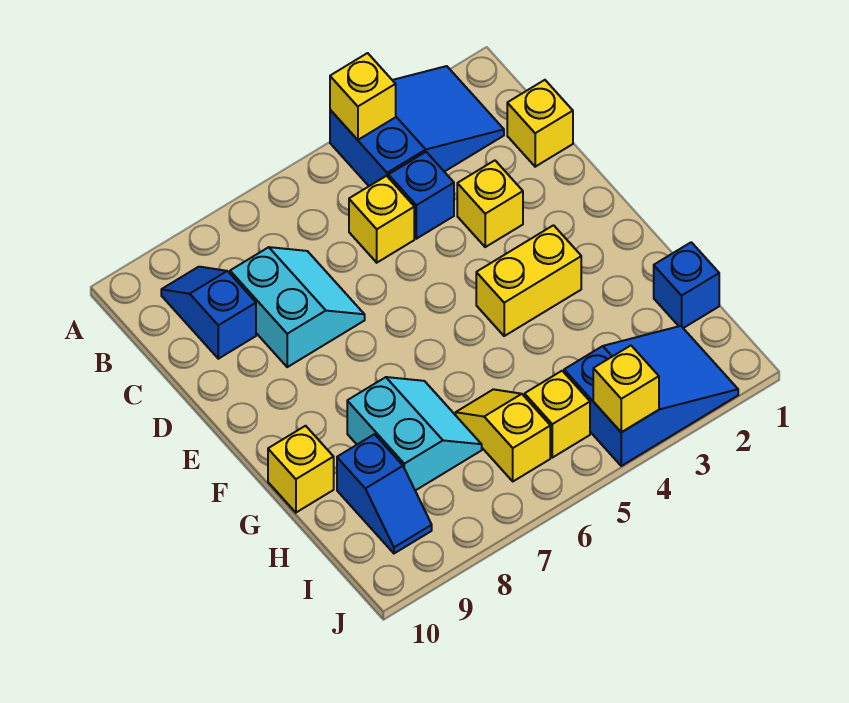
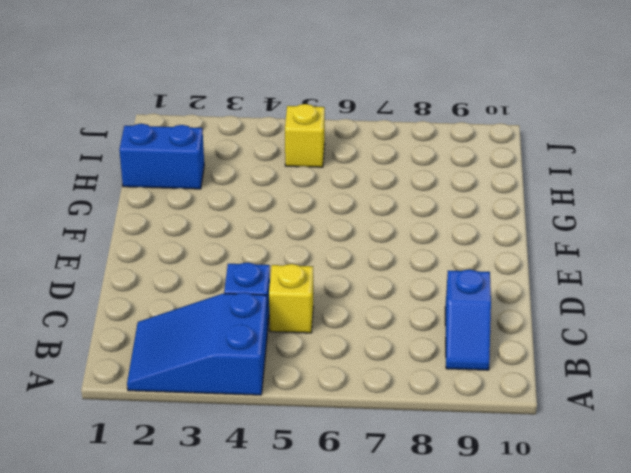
blue 1x2 brick [119,124,204,189] -> blue 1x1 brick [654,242,719,328]
none -> yellow 1x1 brick [507,80,573,167]
none -> cyan 2x2 slope [230,247,365,367]
none -> yellow 1x1 brick [457,161,523,247]

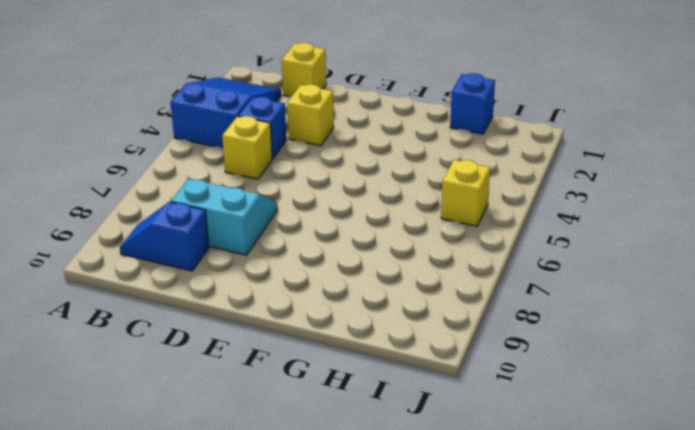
none -> yellow 1x2 brick [476,225,581,336]
none -> cyan 2x2 slope [347,377,482,491]
none -> yellow 1x1 brick [268,426,334,512]

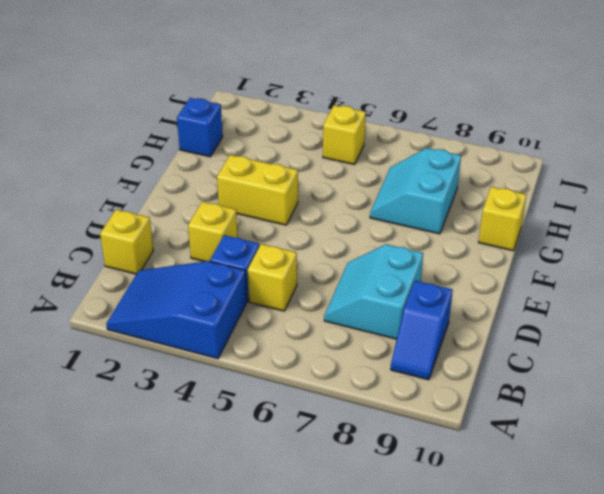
none -> yellow 1x2 slope [456,389,550,481]
none -> blue 1x2 slope [337,434,432,553]
none -> blue 2x3 slope [564,326,738,466]

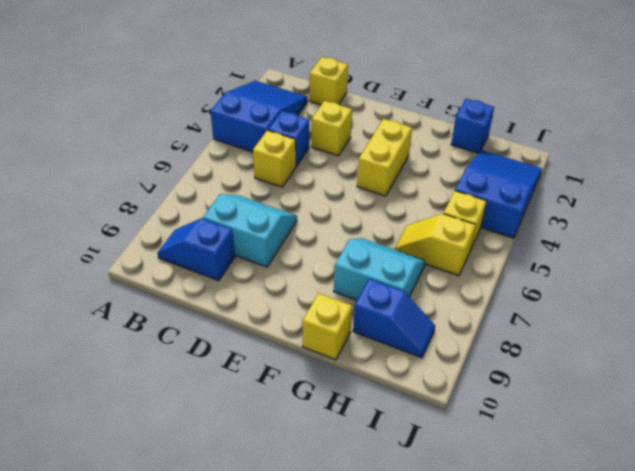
none -> yellow 1x1 brick [330,53,396,140]
none -> yellow 1x1 brick [593,346,659,432]

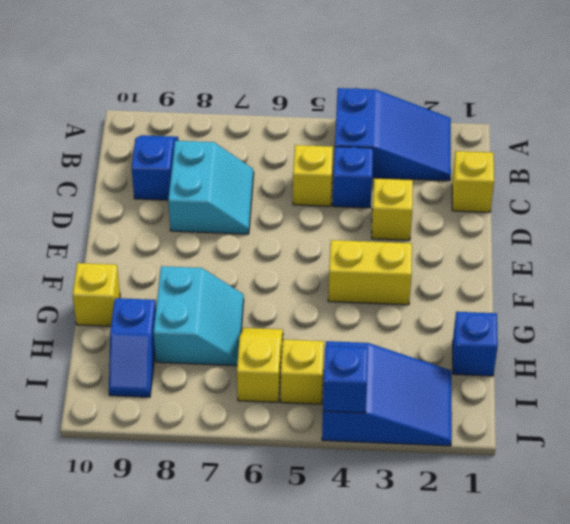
blue 1x1 brick [323,346,368,413] -> yellow 1x1 brick [593,346,659,432]
none -> yellow 1x1 brick [330,53,396,140]

